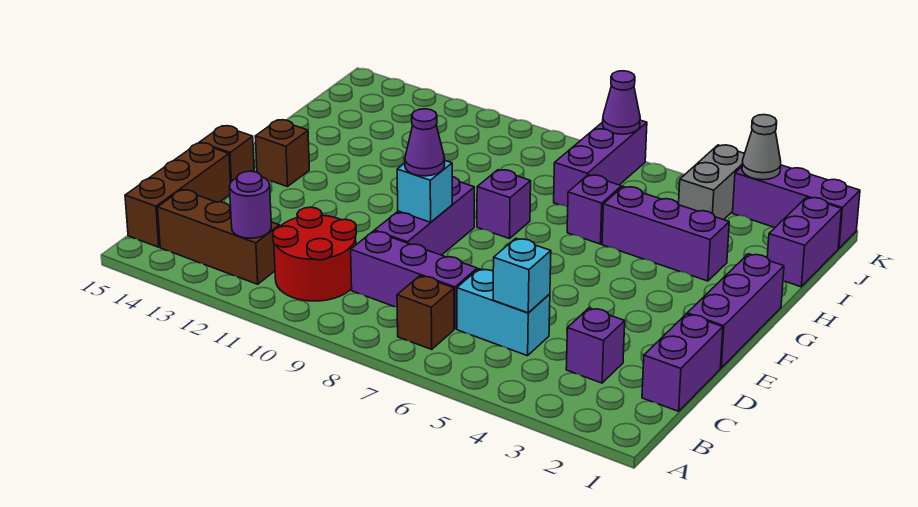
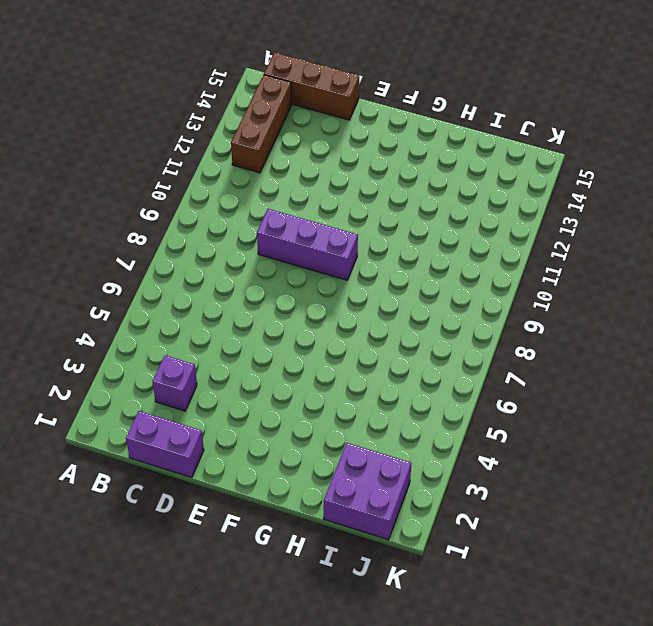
purple 2x2 brick [324,443,411,540] -> purple 1x2 brick [767,197,842,287]
none -> brown 1x1 brick [397,276,454,349]
none -> red 2x2 round brick [273,207,356,301]
none -> cyan 1x2 brick [457,269,550,356]

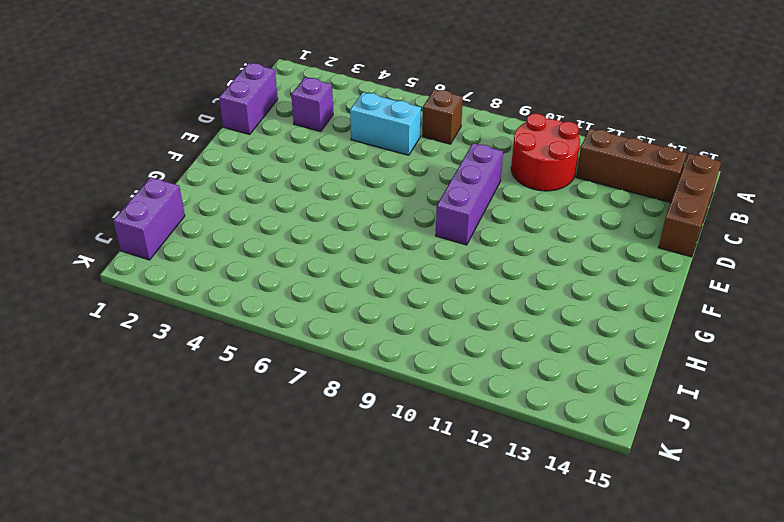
none -> purple 1x3 brick [351,231,477,329]
none -> purple 1x3 brick [687,254,784,368]
none -> brown 1x1 brick [200,126,254,183]

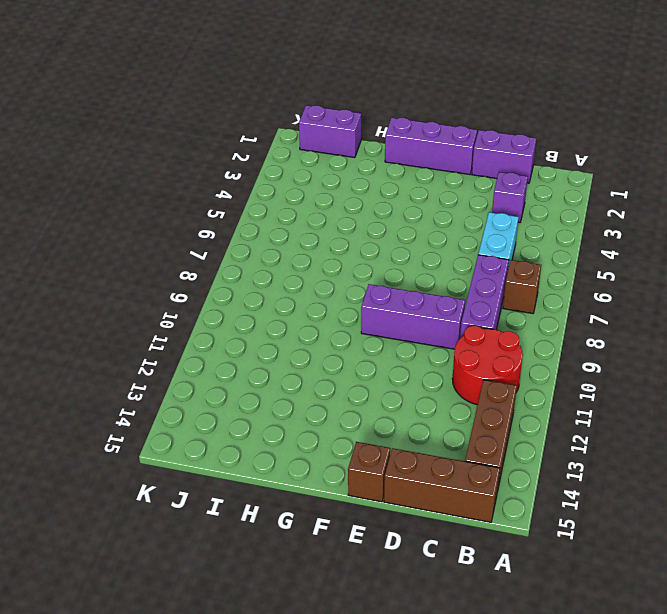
none -> brown 1x1 brick [255,120,309,187]
none -> purple 1x1 brick [477,170,531,239]
none -> purple 1x3 brick [602,187,729,281]

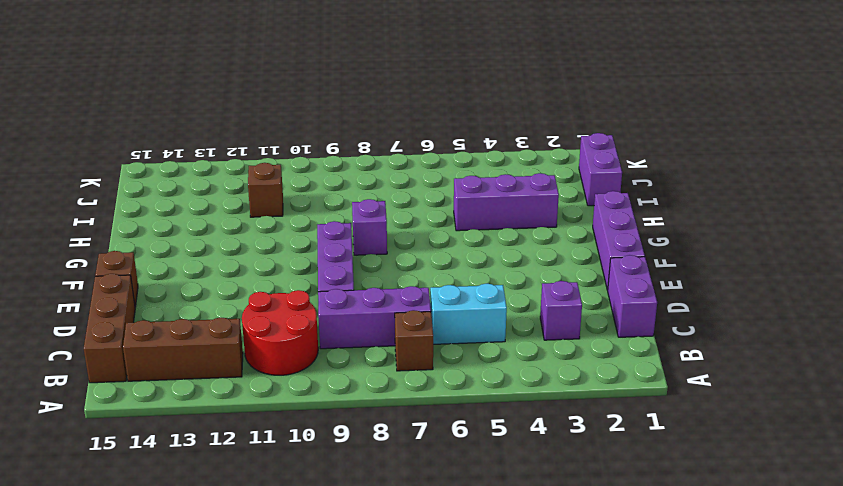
brown 1x1 brick [248,163,283,217] -> brown 1x1 brick moved to [255,120,309,187]
none -> purple 1x1 brick [567,175,621,244]
none -> purple 1x3 brick [554,120,647,207]
none -> grey 1x2 brick [679,145,745,220]

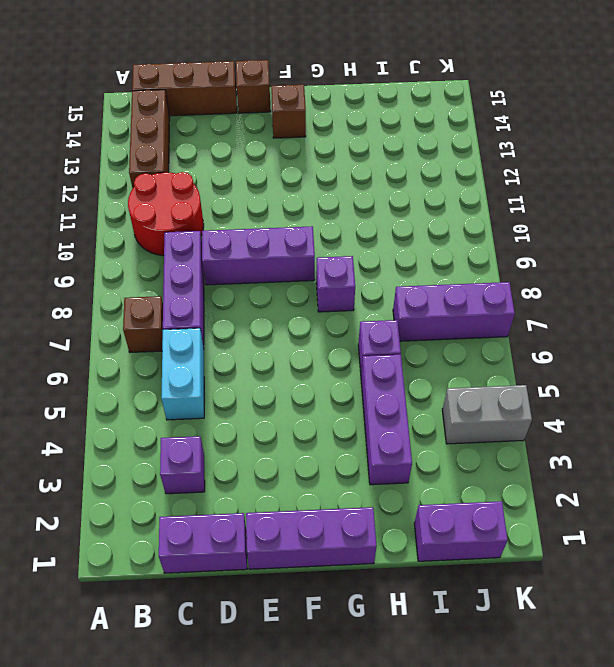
none -> purple 1x3 brick [733,165,860,249]
none -> purple 1x1 round brick [230,171,271,238]
none -> cyan 1x1 brick [493,238,551,313]

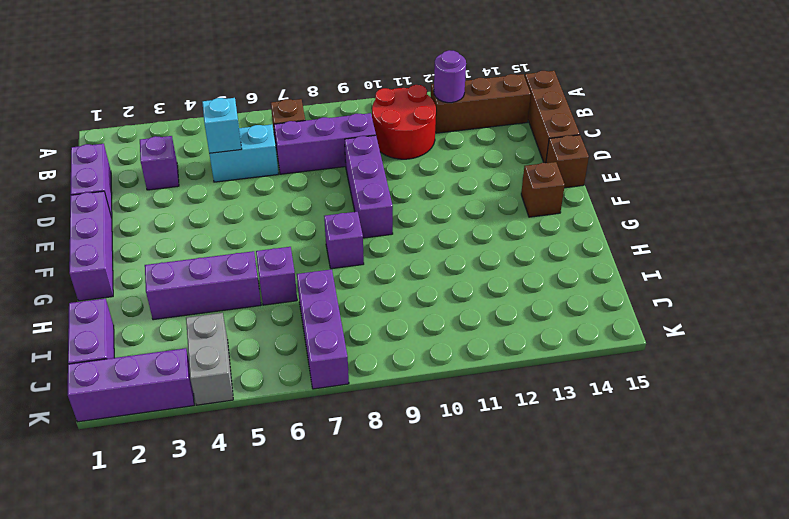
none -> cyan 1x1 brick [397,161,452,222]
none -> grey 1x1 cone [742,115,781,180]
none -> purple 1x1 cone [603,71,640,134]

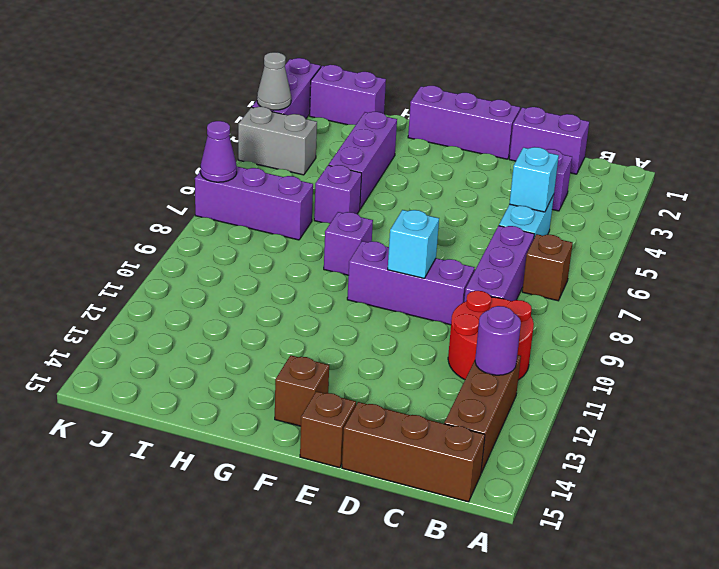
none -> purple 1x1 cone [405,109,445,176]

